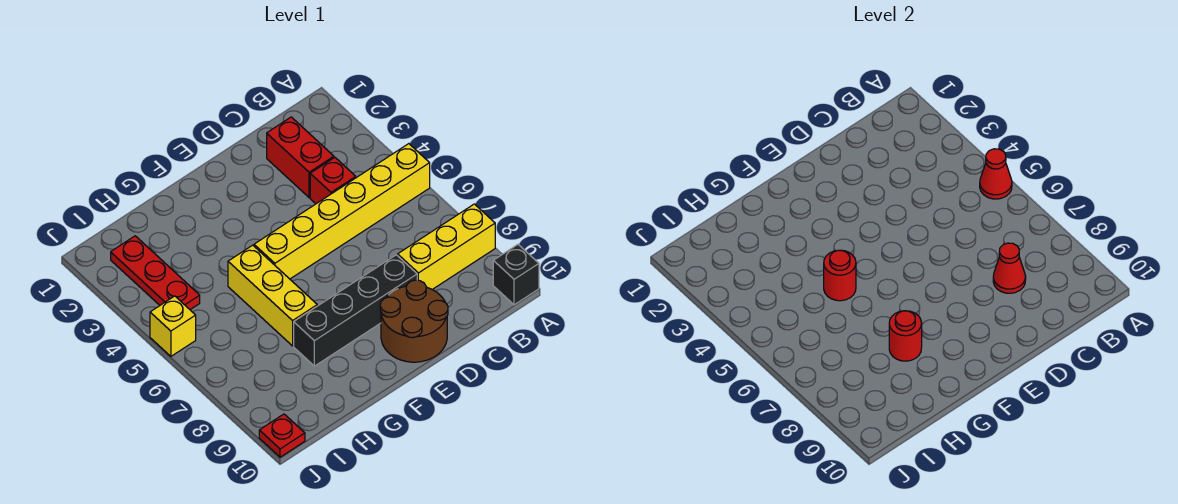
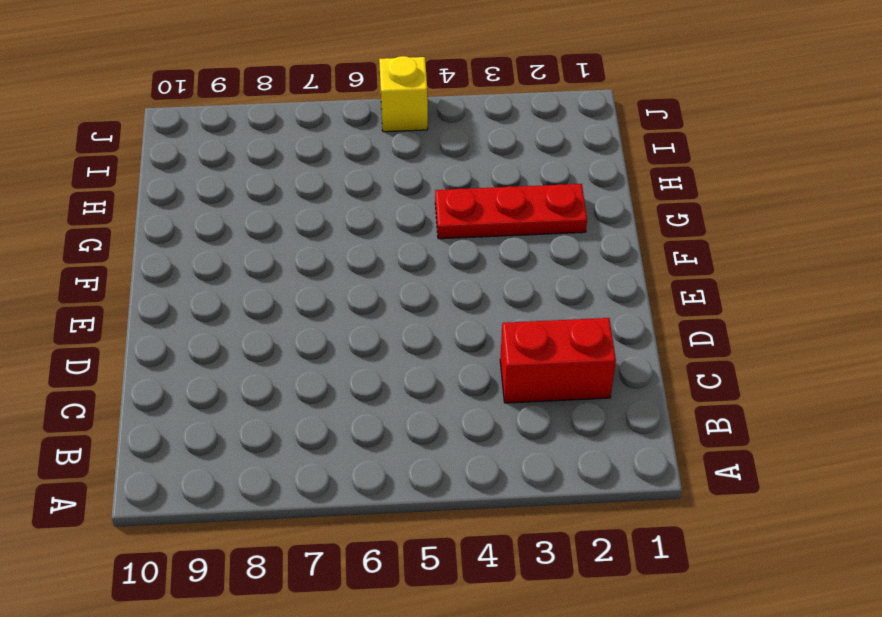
red 1x3 plate [435,184,587,239] -> red 1x3 plate moved to [111,236,200,310]
none -> yellow 1x6 brick [254,144,430,279]
none -> yellow 1x3 brick [398,204,495,290]
none -> black 1x1 brick [493,245,539,305]

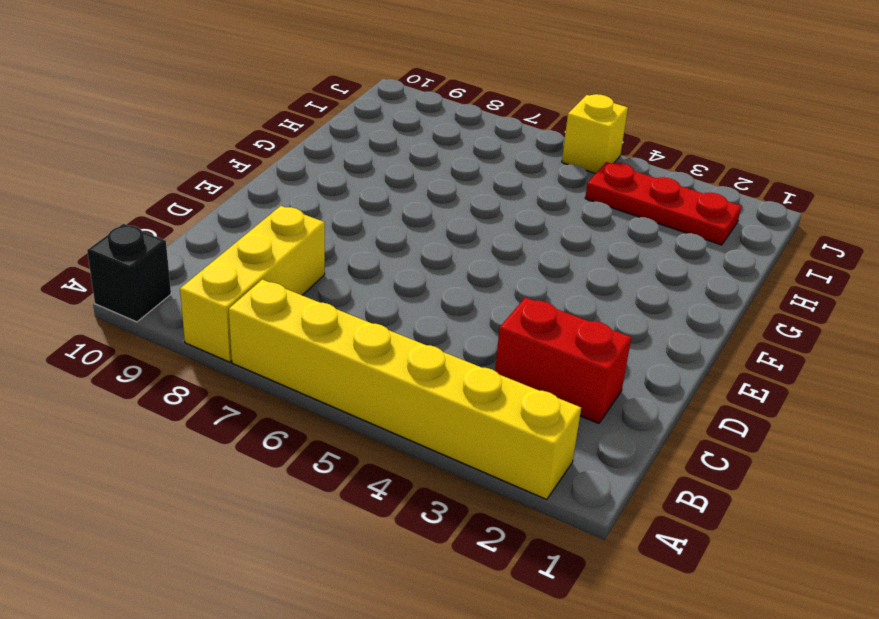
yellow 1x6 brick [229,279,581,500] -> yellow 1x6 brick turned to [254,144,430,279]
none -> red 1x1 brick [310,157,356,204]
none -> black 1x4 brick [294,255,417,366]
none -> brown 2x2 round brick [380,280,448,362]

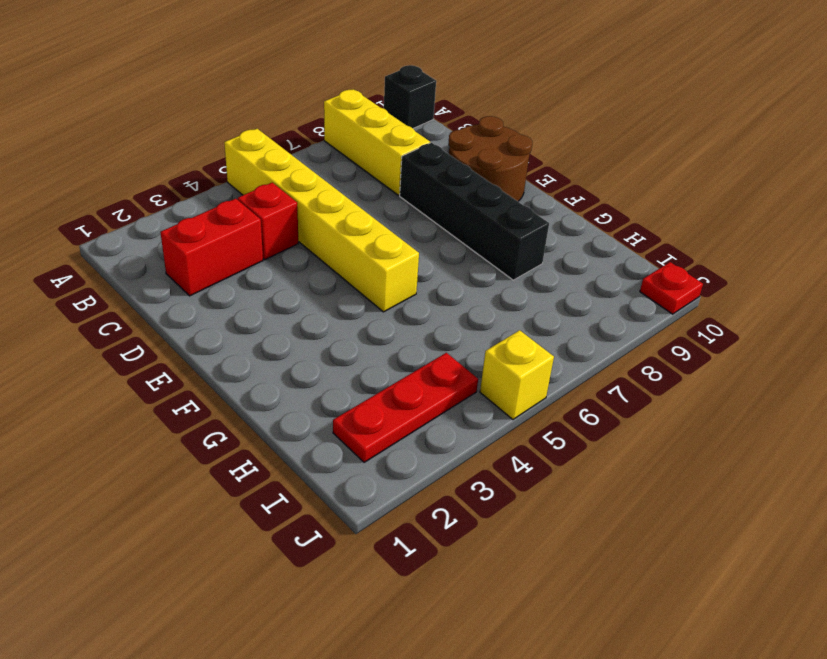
none -> yellow 1x3 brick [228,245,317,346]
none -> red 1x1 cone [980,149,1012,199]
none -> red 1x1 cone [993,243,1026,293]

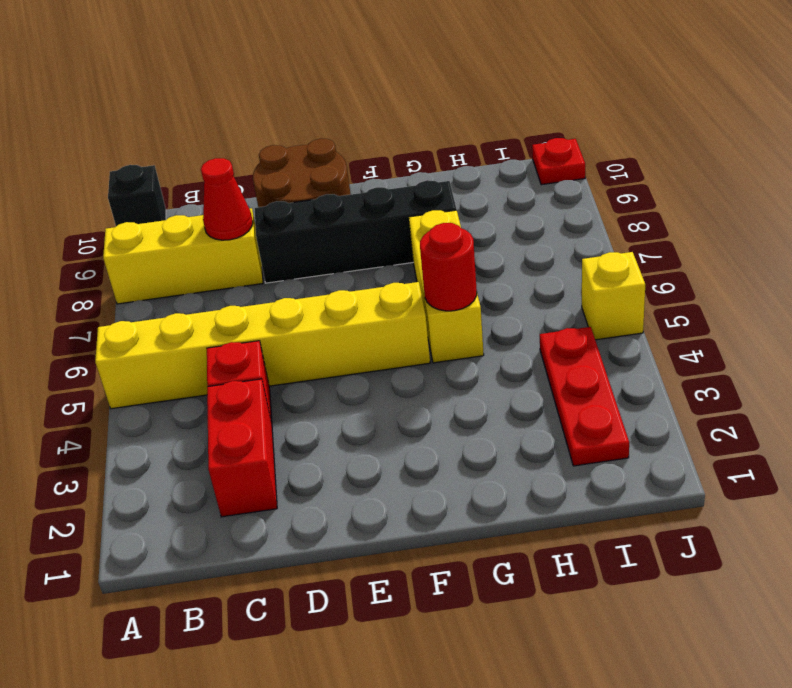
none -> red 1x1 cone [980,149,1012,199]
none -> red 1x1 round brick [889,311,922,361]

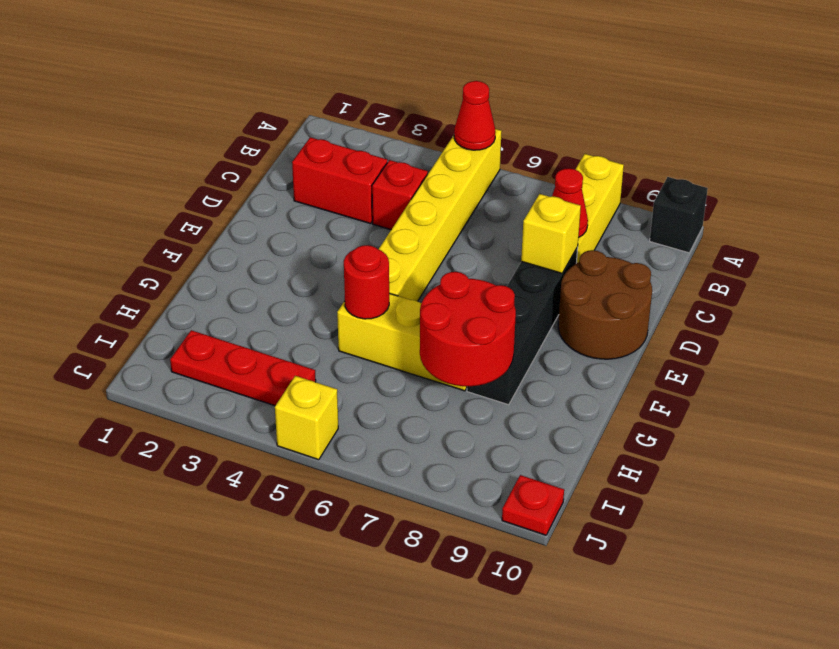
yellow 1x1 brick [521,194,581,273] -> none
red 2x2 round brick [420,272,516,386] -> red 1x1 round brick [889,311,922,361]

